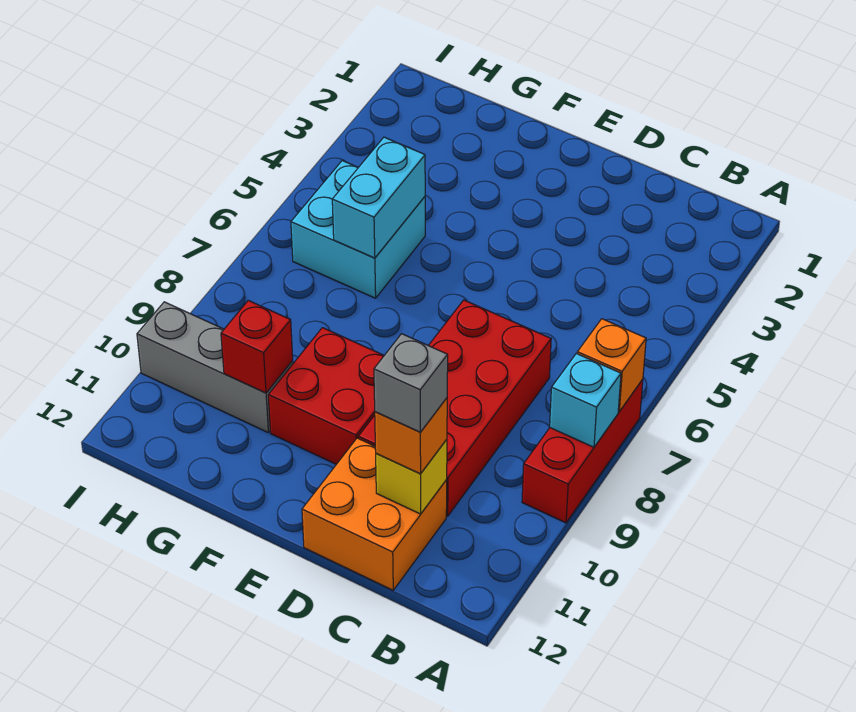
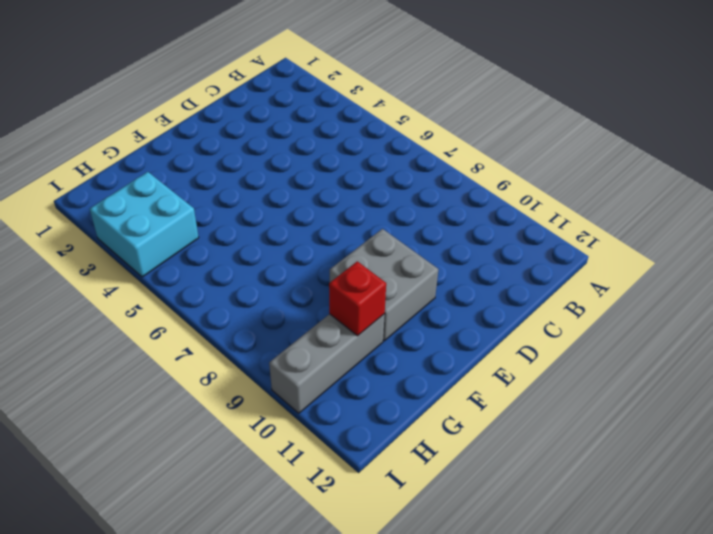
grey 2x2 brick [330,229,438,341] -> red 2x2 brick [268,328,384,464]
cyan 2x2 brick [90,172,199,277] -> cyan 2x2 brick moved to [291,161,425,298]
none -> red 1x3 brick [522,379,643,523]
none -> red 2x4 brick [358,300,551,516]
none -> orange 2x2 brick [302,438,447,590]

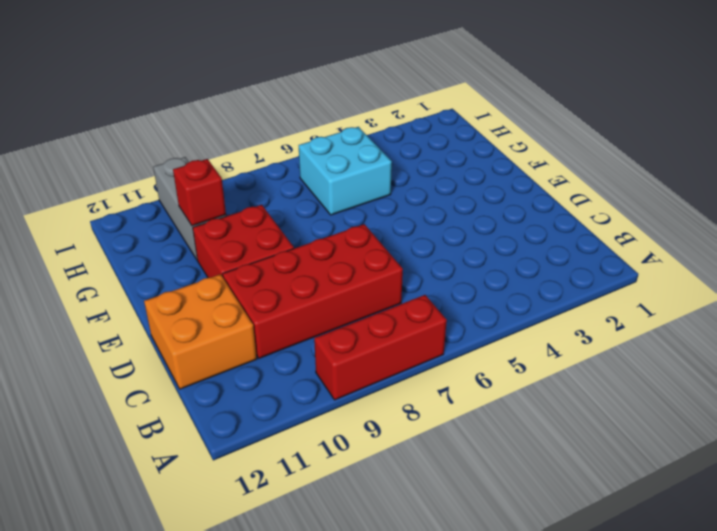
none -> orange 1x1 brick [577,319,646,411]
none -> cyan 1x1 brick [550,354,621,447]
none -> yellow 1x1 brick [376,439,447,514]

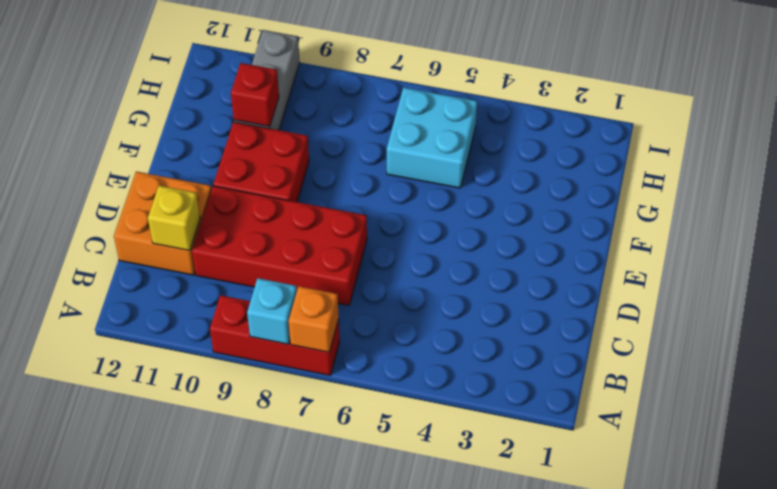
none -> cyan 1x2 brick [332,137,425,258]
none -> orange 1x1 brick [375,398,447,474]
none -> grey 1x1 brick [374,334,448,432]

